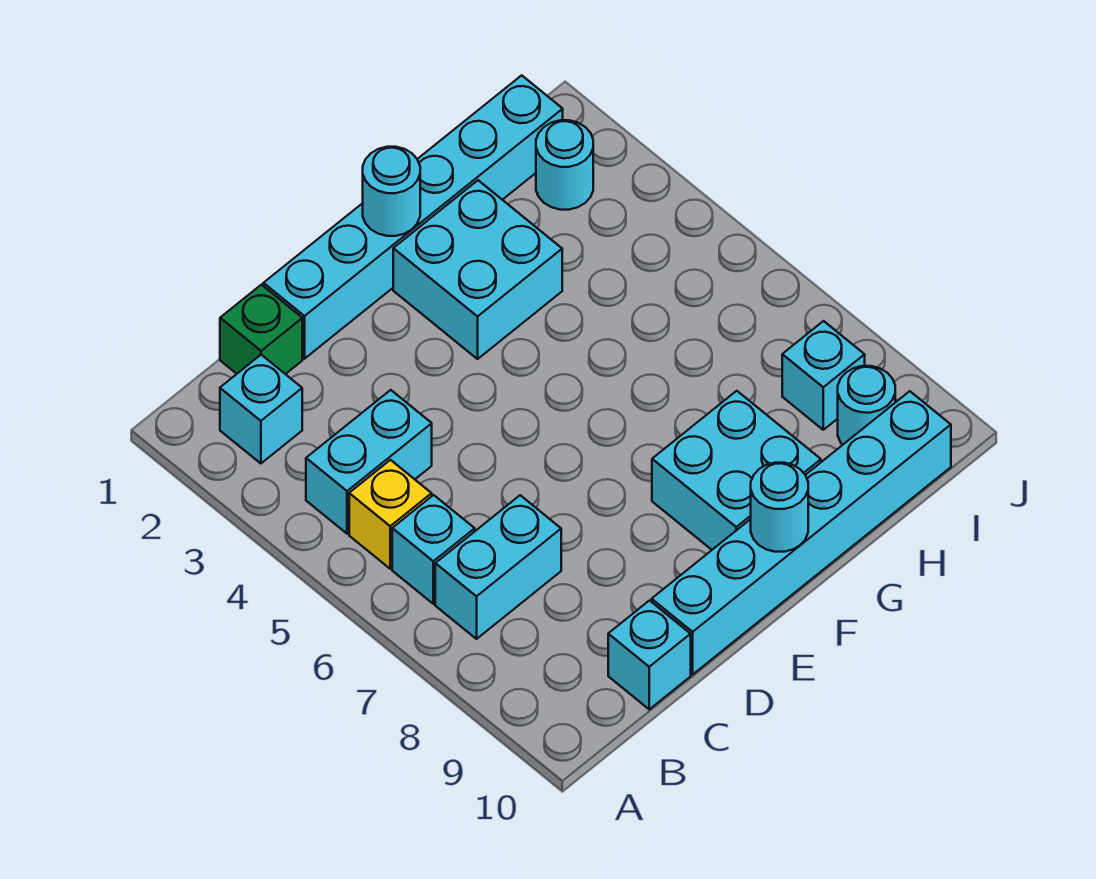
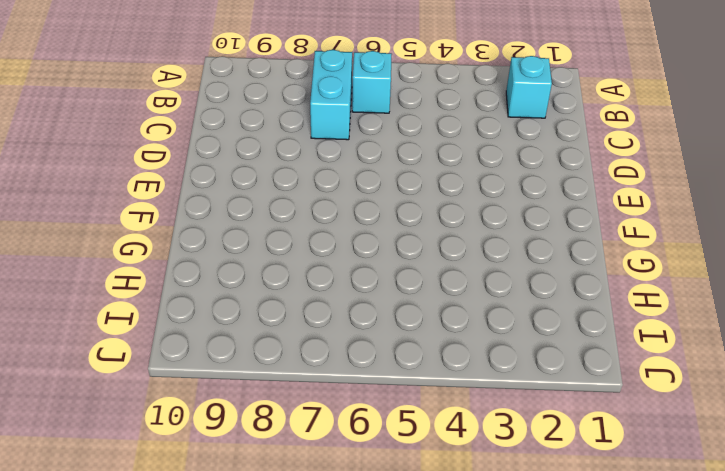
none -> cyan 1x2 brick [306,390,432,534]
none -> yellow 1x1 brick [349,460,432,569]
none -> green 1x1 brick [220,285,302,374]

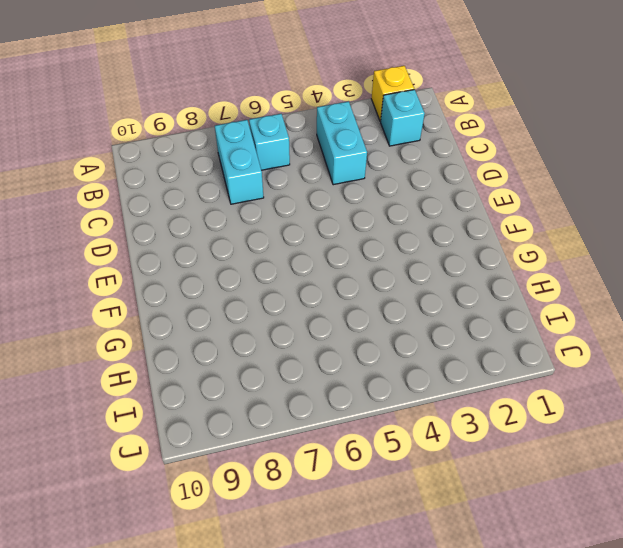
yellow 1x1 brick [371,66,414,121] -> yellow 1x1 brick moved to [349,460,432,569]
none -> green 1x1 brick [220,285,302,374]
none -> cyan 1x1 brick [608,601,691,709]
none -> cyan 1x6 brick [263,75,563,359]

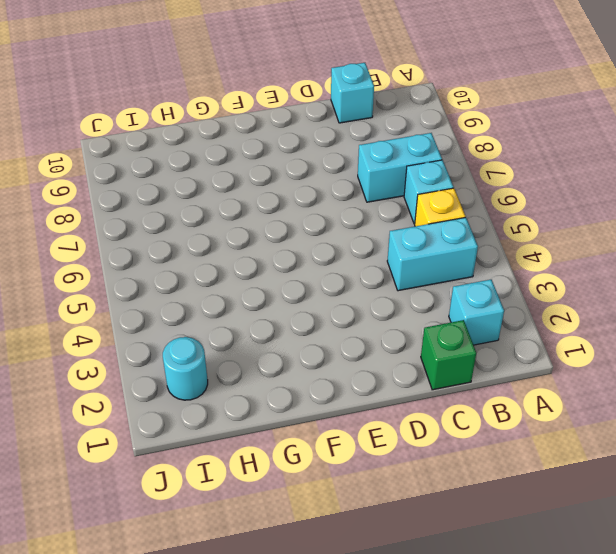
none -> cyan 1x6 brick [263,75,563,359]
none -> cyan 1x6 brick [652,391,951,674]
none -> cyan 2x2 brick [393,180,562,359]

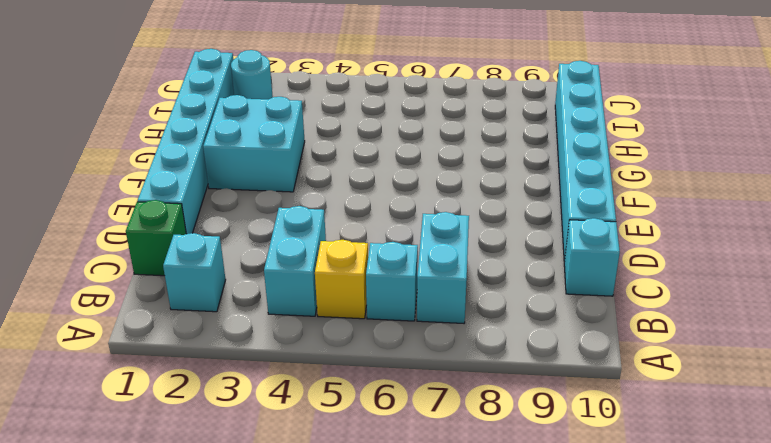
none -> cyan 2x2 brick [652,391,821,550]
none -> cyan 1x1 brick [782,321,865,430]
none -> cyan 1x1 round brick [838,366,895,445]

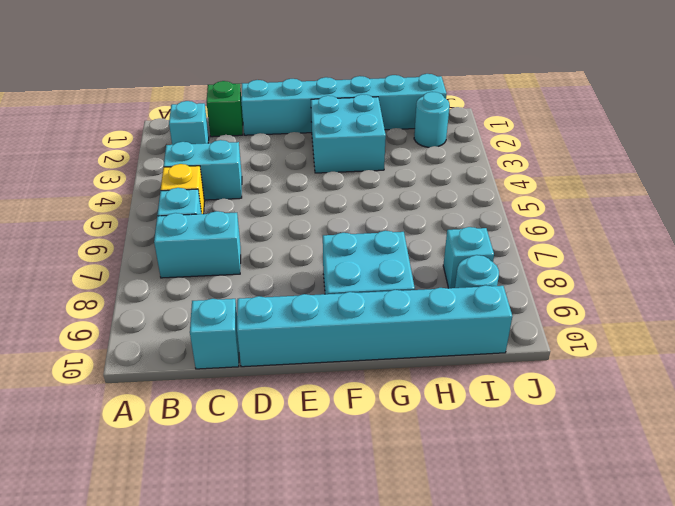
none -> cyan 1x1 round brick [363,147,420,236]
none -> cyan 1x1 round brick [751,463,808,552]

